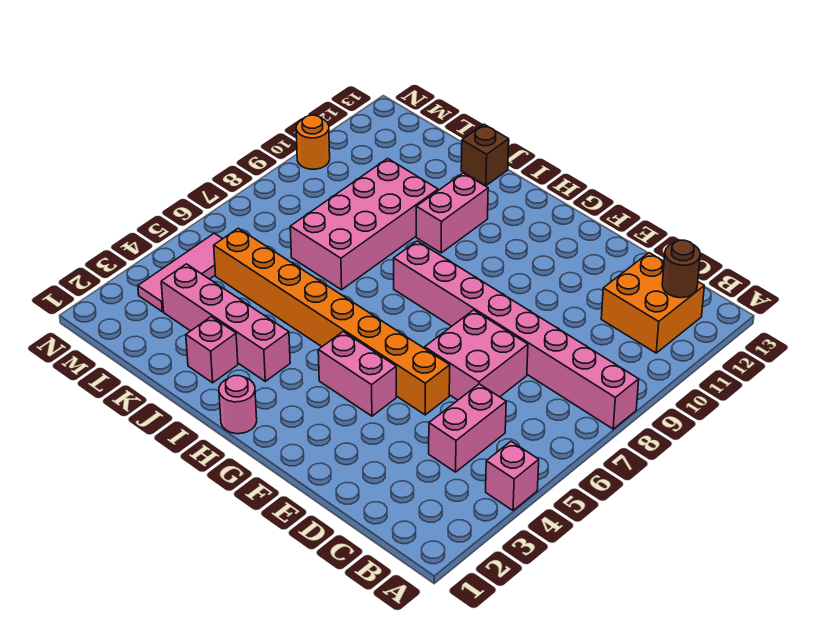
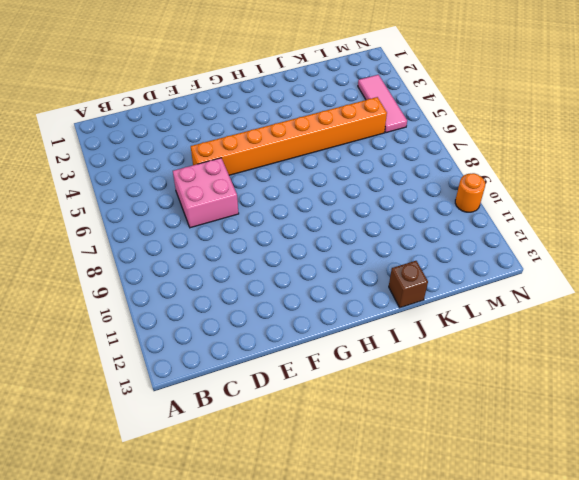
none -> pink 1x1 brick [486,441,539,510]
none -> pink 1x8 brick [394,241,639,429]
none -> orange 2x2 brick [601,253,704,353]

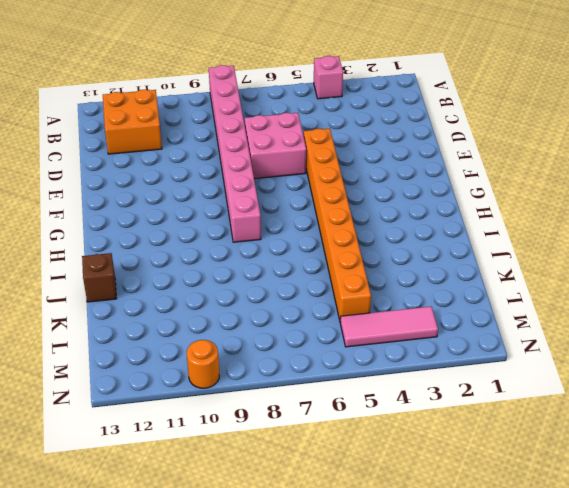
none -> pink 1x2 brick [429,384,506,472]
none -> pink 1x2 brick [318,332,396,416]
none -> pink 1x1 round brick [219,376,257,434]

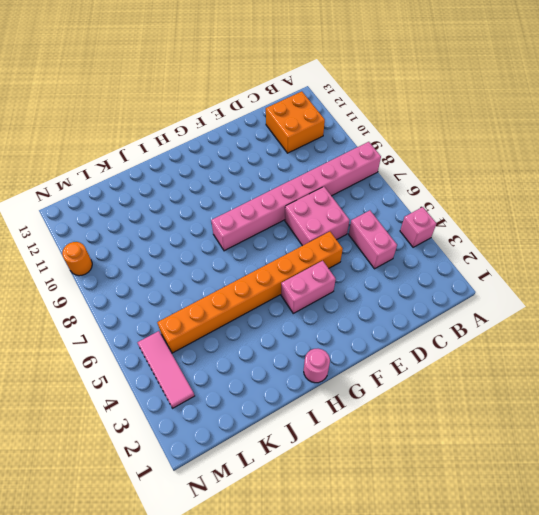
none -> pink 1x4 brick [161,264,290,381]
none -> pink 1x2 brick [416,173,488,253]
none -> pink 1x1 brick [186,317,238,383]

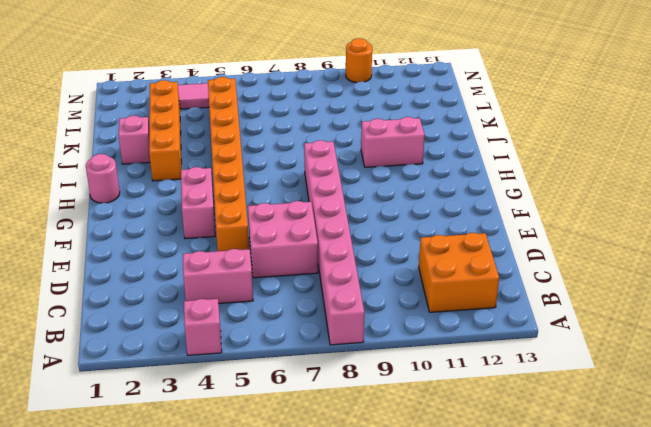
orange 1x4 brick [149,80,181,181] -> pink 1x4 brick [161,264,290,381]
none -> pink 2x4 brick [290,158,438,290]
none -> brown 1x1 brick [461,124,509,186]
none -> brown 1x1 round brick [662,240,700,298]

